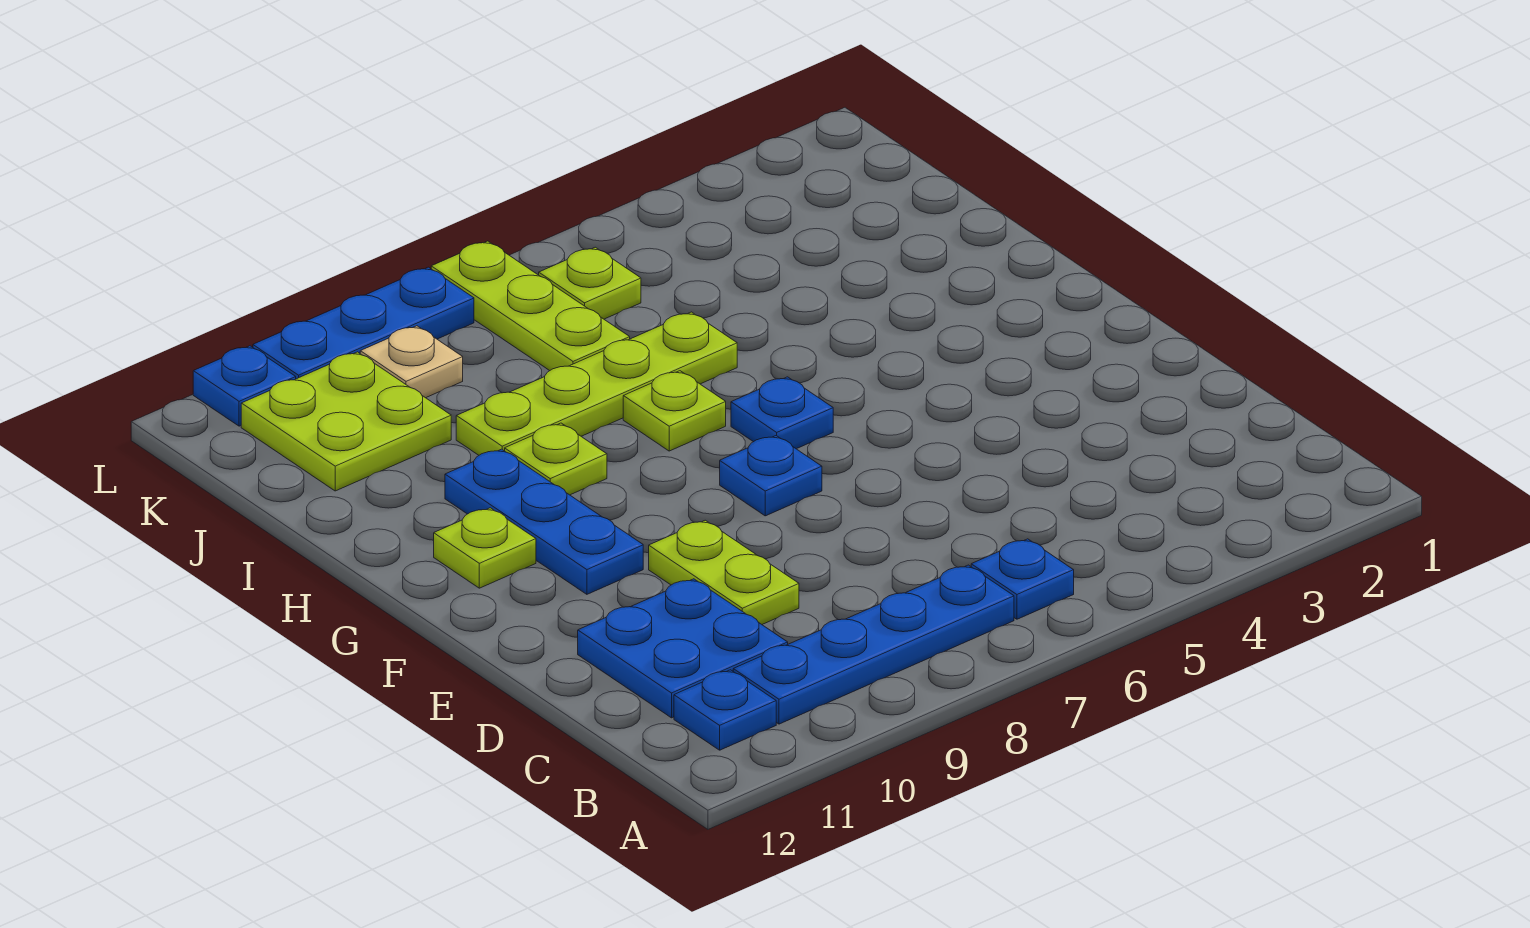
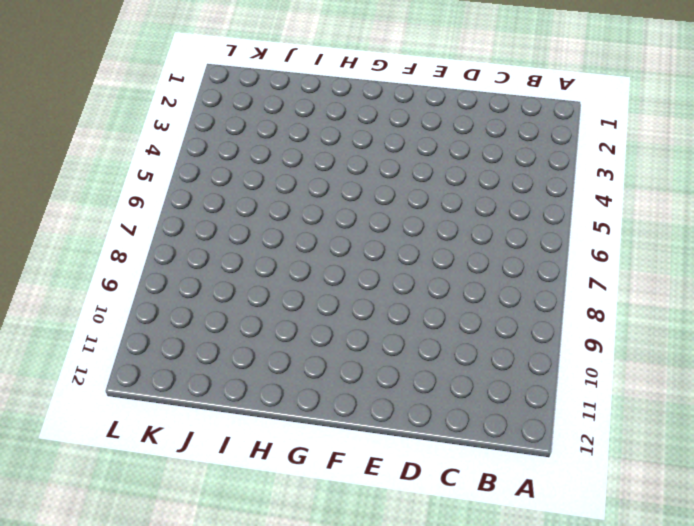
none -> blue 1x1 plate [971,539,1074,619]
none -> blue 1x4 plate [733,565,1014,724]
none -> blue 1x1 plate [674,670,776,750]

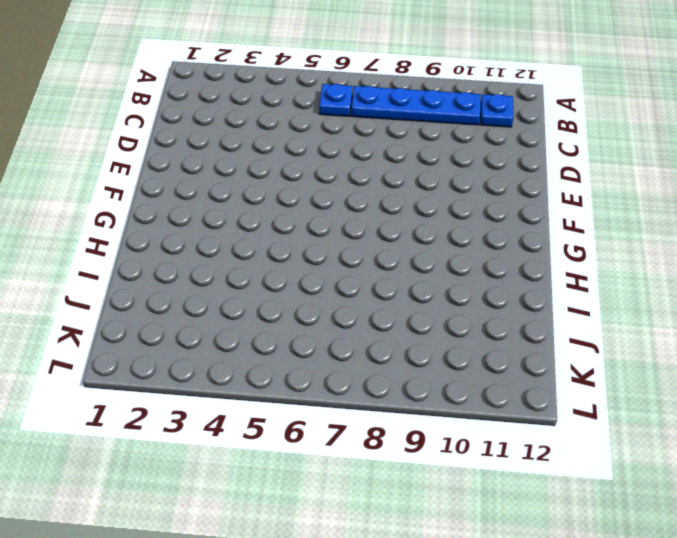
none -> blue 2x2 plate [578,579,788,718]
none -> lime 1x2 plate [649,520,799,624]
none -> blue 1x1 plate [720,436,822,516]

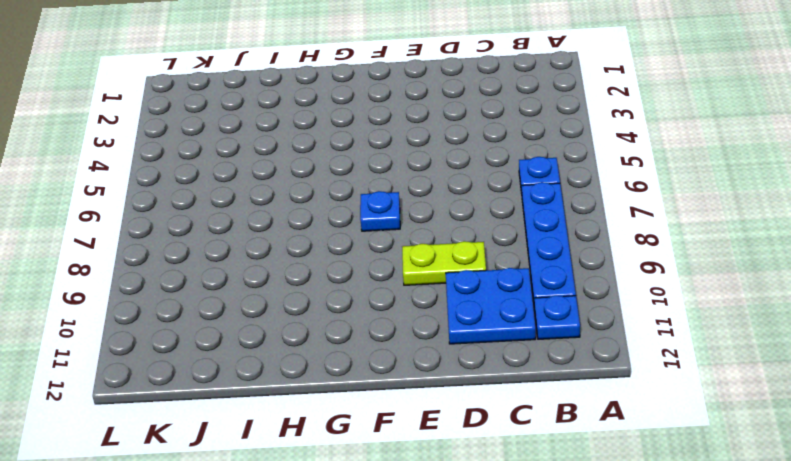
none -> blue 1x3 plate [445,449,643,594]
none -> blue 1x1 plate [731,377,833,449]
none -> lime 1x1 plate [434,508,536,588]

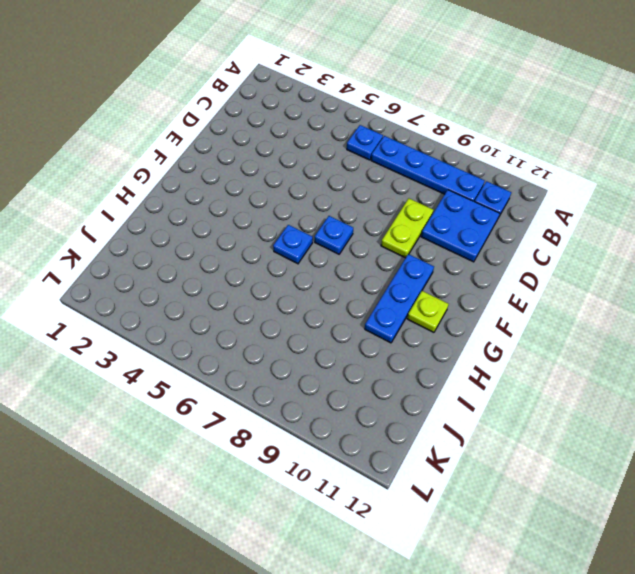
none -> lime 1x1 plate [623,371,726,451]
none -> lime 1x1 plate [505,423,607,495]
none -> lime 1x4 plate [456,312,737,455]

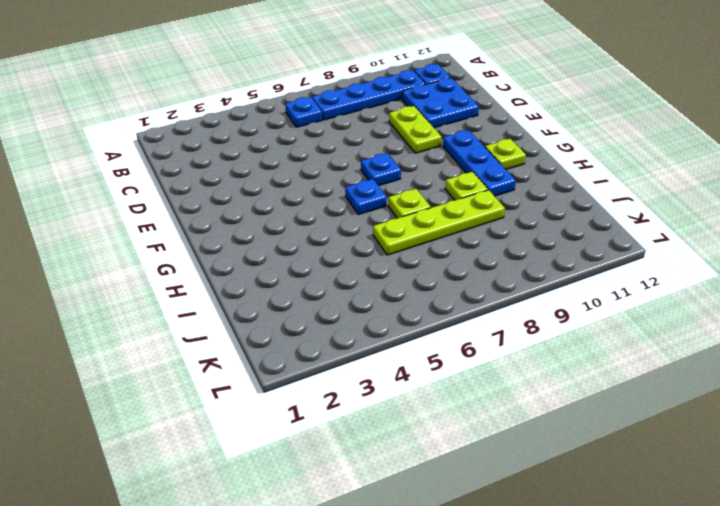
none -> lime 1x3 plate [431,241,630,371]
none -> lime 2x2 plate [241,352,451,491]
none -> lime 1x1 plate [539,247,641,319]

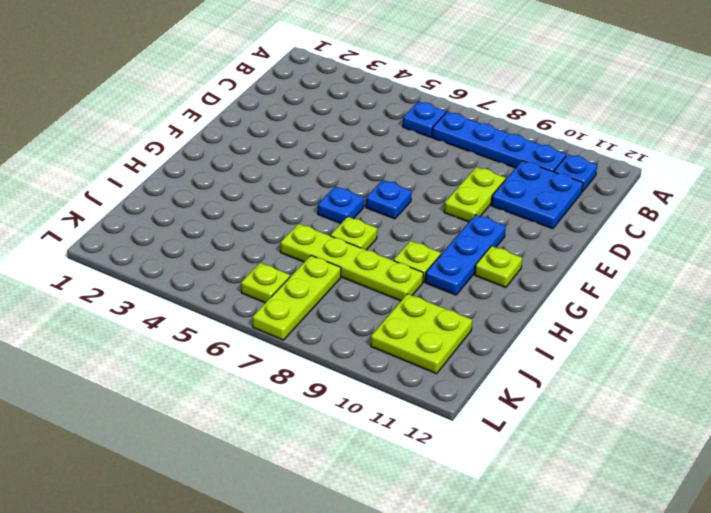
none -> tan 1x1 plate [360,326,463,398]
none -> blue 1x3 plate [253,267,474,379]
none -> blue 1x1 plate [193,346,296,426]

